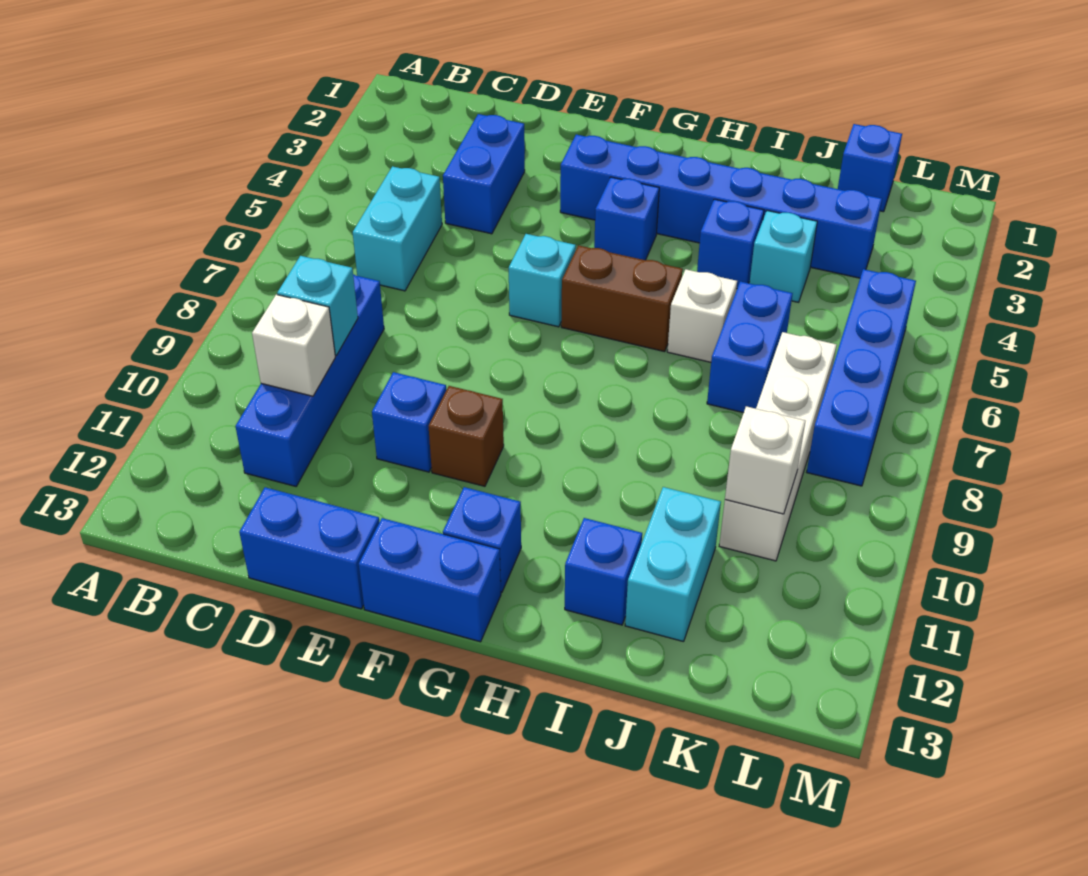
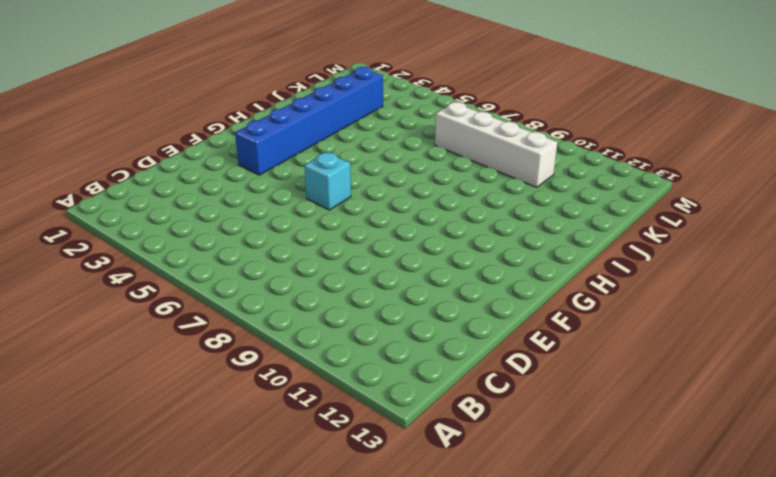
none -> cyan 1x2 brick [353,166,442,291]
none -> blue 1x4 brick [235,274,384,486]
none -> blue 1x2 brick [443,114,525,234]

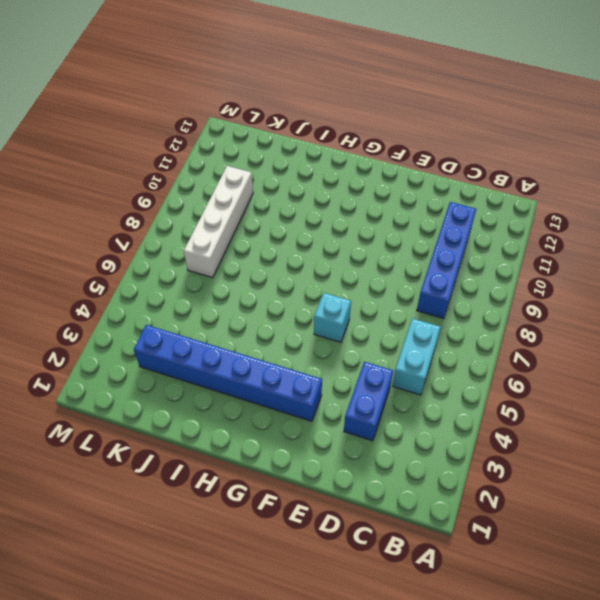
none -> blue 1x2 brick [239,487,380,609]
none -> blue 1x1 brick [372,372,446,472]
none -> brown 1x1 brick [429,386,504,486]

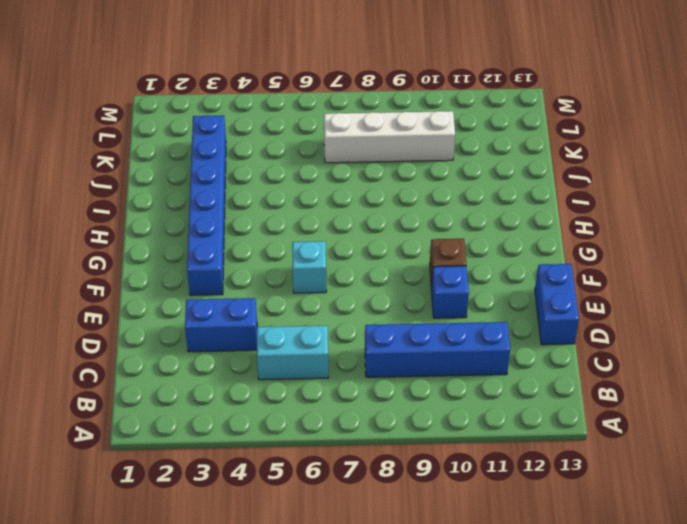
none -> blue 1x2 brick [359,518,501,642]
none -> blue 1x1 brick [594,177,659,260]
none -> brown 1x2 brick [561,245,683,352]

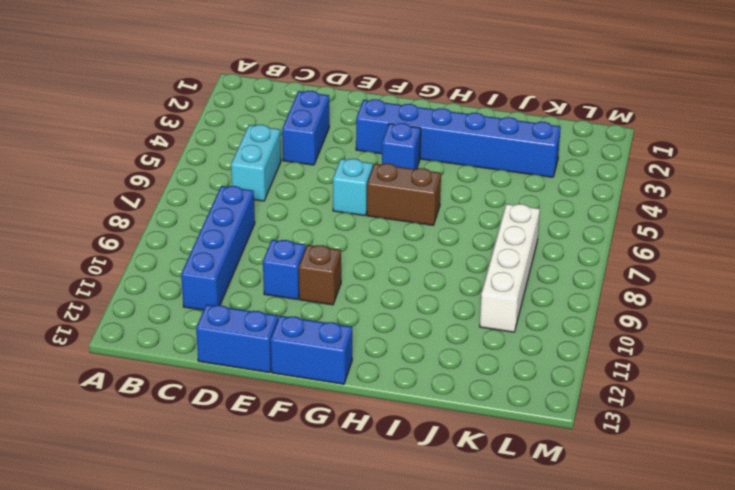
none -> blue 1x1 brick [443,487,521,593]
none -> blue 1x1 brick [697,199,764,288]
none -> white 1x1 brick [667,269,737,362]

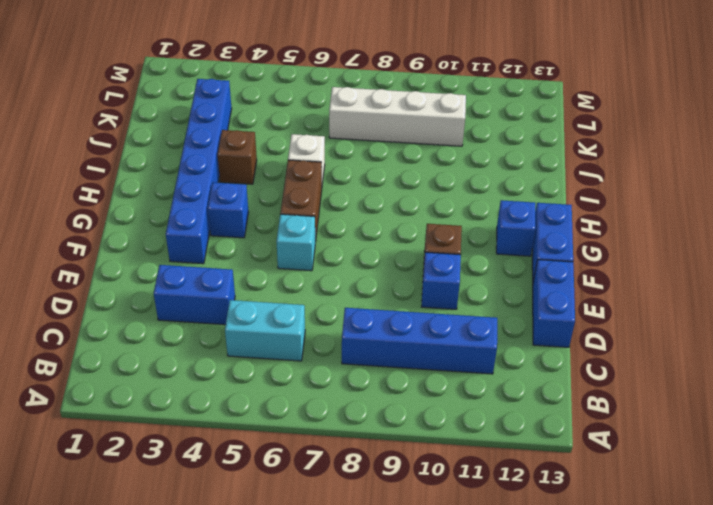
brown 1x1 brick [217,130,257,184] -> blue 1x1 brick [697,199,764,288]
none -> blue 1x1 brick [565,518,642,625]
none -> cyan 1x1 brick [750,211,817,302]
none -> blue 1x2 brick [707,281,793,413]

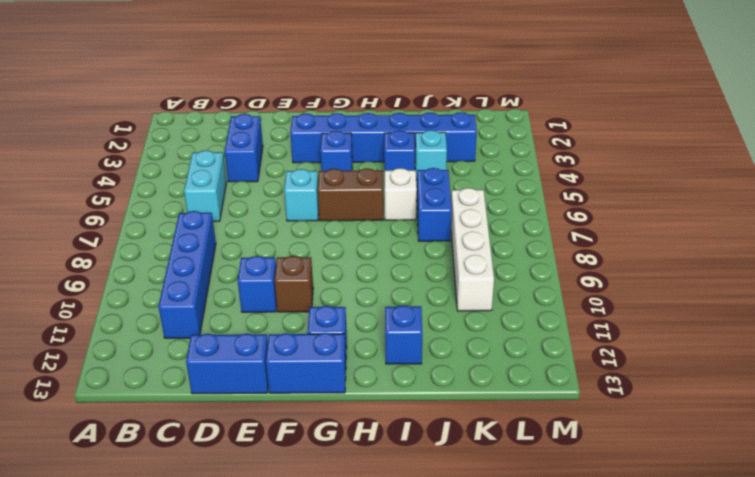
none -> cyan 1x2 brick [625,487,721,642]
none -> blue 1x1 brick [838,124,902,212]
none -> blue 1x4 brick [807,269,916,486]

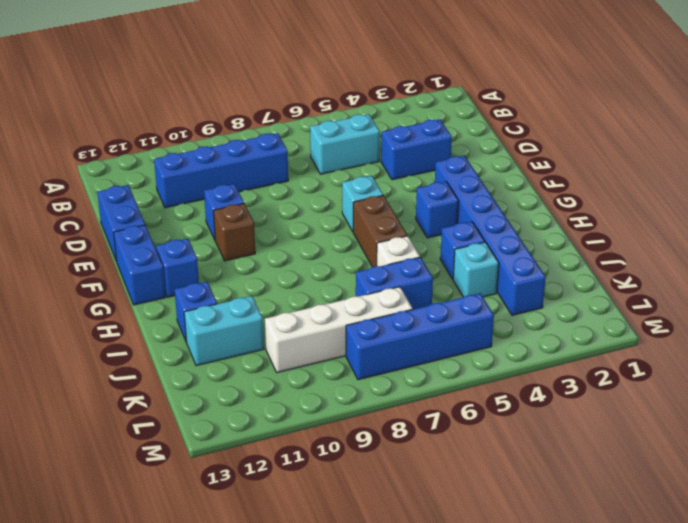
none -> blue 1x1 brick [838,124,902,212]
none -> cyan 1x1 brick [277,256,358,356]
none -> white 1x1 brick [252,295,335,396]

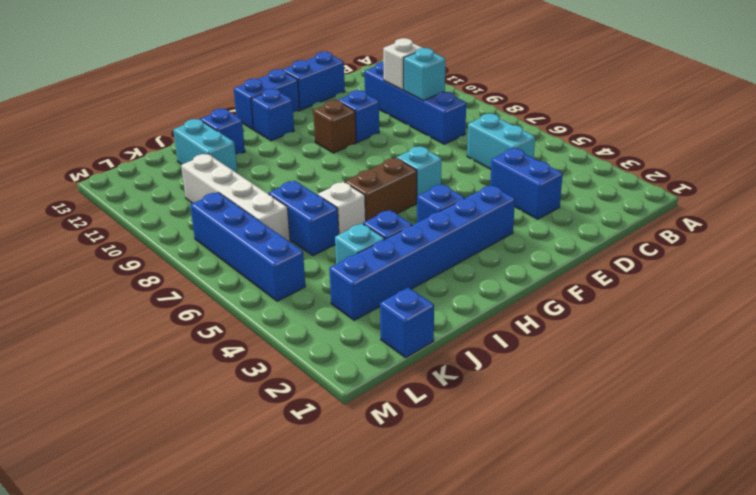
none -> white 1x1 brick [725,406,805,514]

